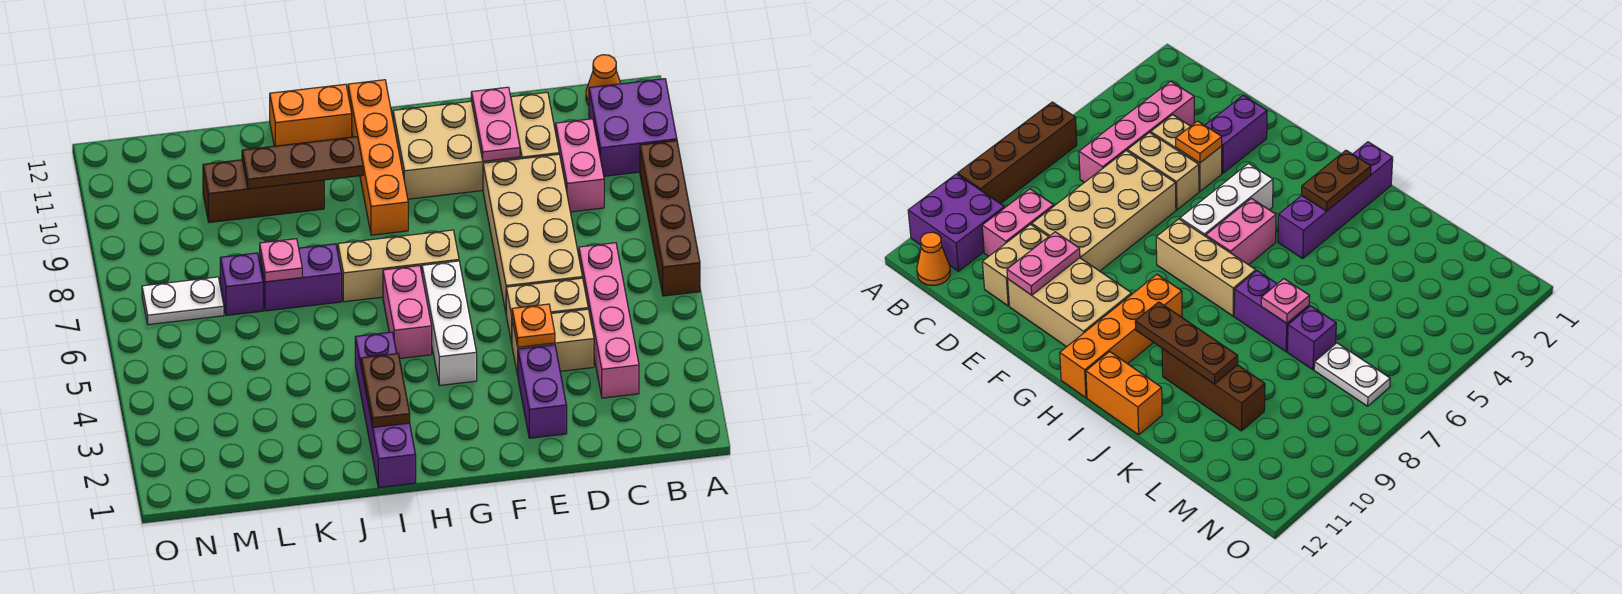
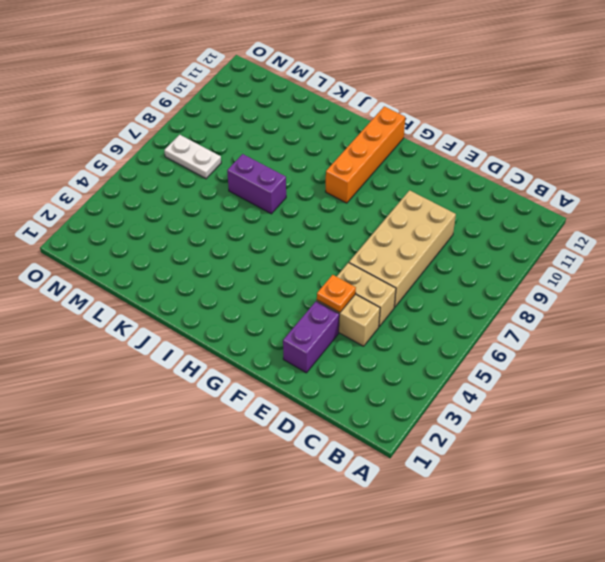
none -> brown 1x4 brick [640,141,700,296]
none -> purple 2x2 brick [589,79,677,176]
none -> orange 1x1 cone [586,55,621,105]

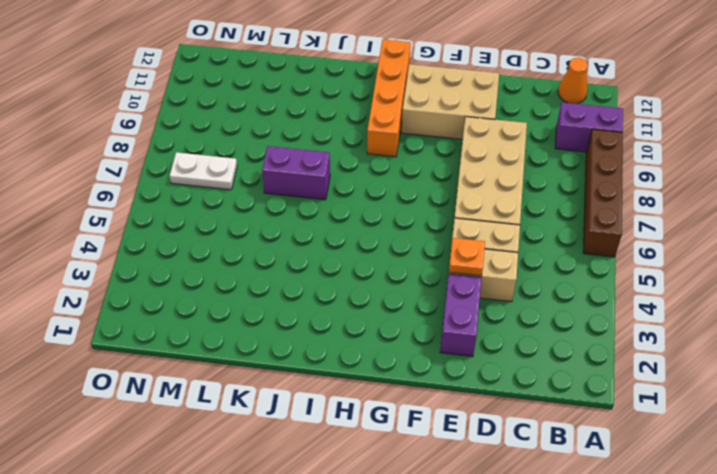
purple 1x2 brick [555,102,623,152] -> purple 2x2 brick [589,79,677,176]
none -> pink 1x4 brick [579,243,639,398]
none -> pink 1x2 brick [556,119,604,212]
none -> tan 1x2 brick [511,92,559,159]

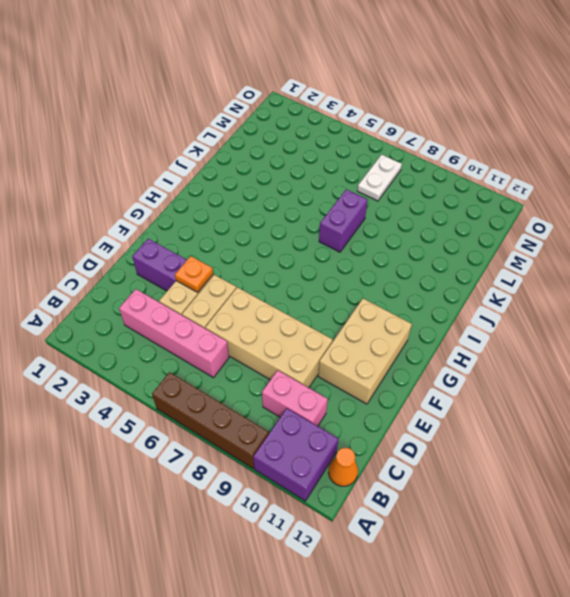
none -> tan 1x2 brick [511,92,559,159]
none -> white 1x3 brick [422,261,477,386]
none -> tan 1x3 brick [338,230,459,302]

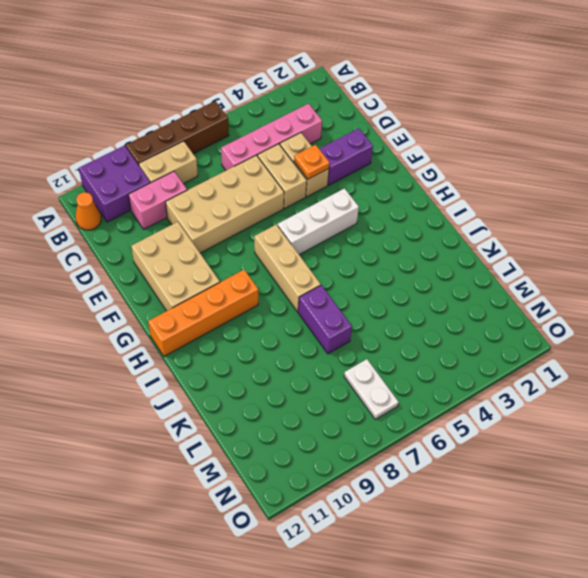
tan 1x2 brick [139,141,198,184] -> tan 1x2 brick moved to [511,92,559,159]
none -> pink 1x2 brick [383,266,432,359]
none -> purple 1x4 brick [355,332,416,488]
none -> orange 1x2 brick [270,84,352,146]

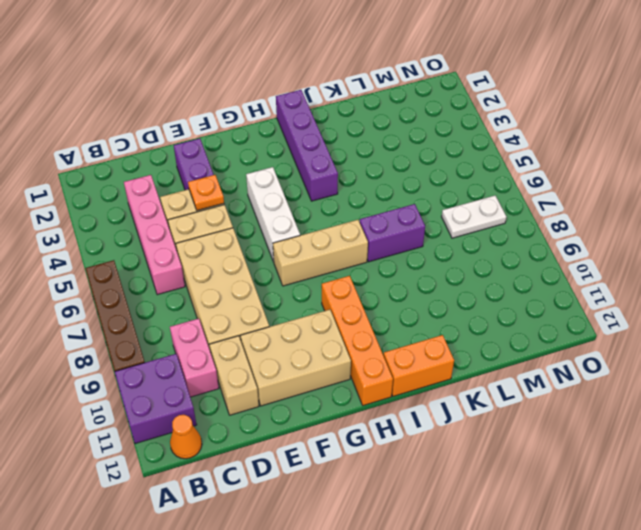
none -> pink 1x2 brick [383,266,432,359]
none -> brown 1x3 brick [203,160,324,223]
none -> purple 1x1 brick [220,253,263,316]

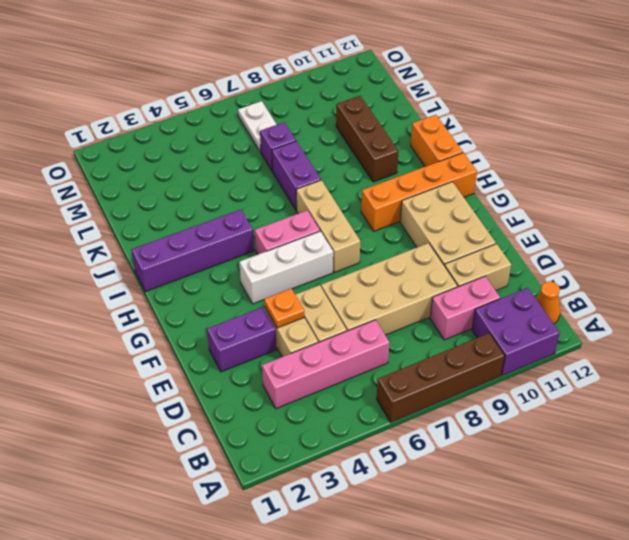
none -> pink 1x2 plate [471,87,520,161]
none -> brown 1x2 plate [361,353,410,428]
none -> brown 1x3 plate [242,137,363,189]

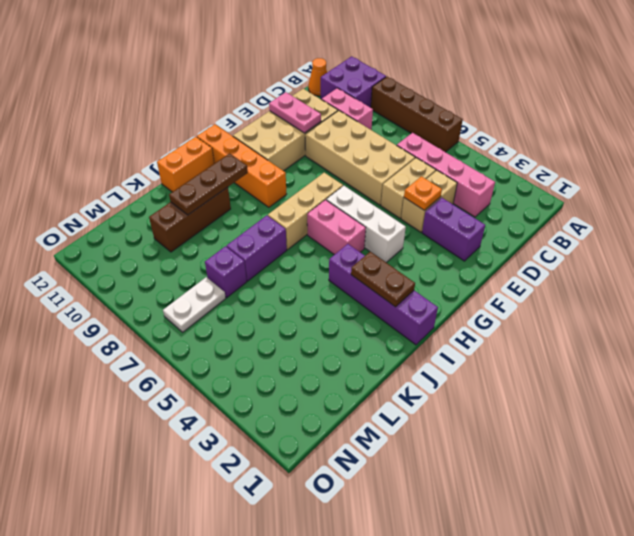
none -> pink 1x1 plate [260,239,302,282]

